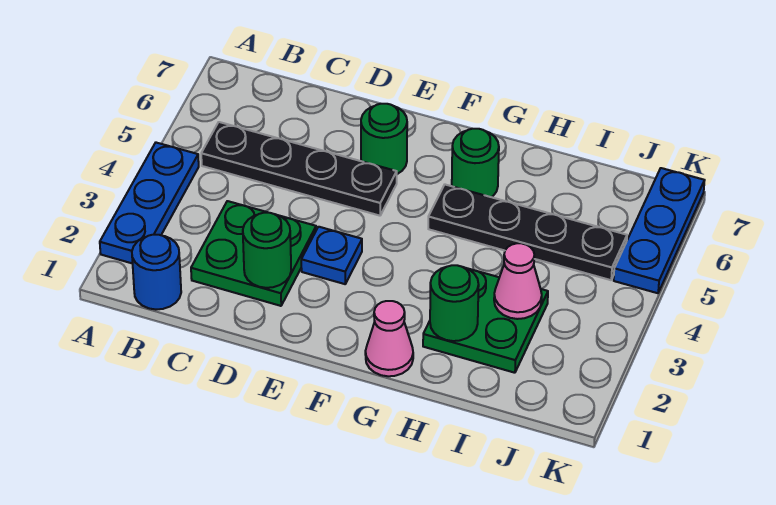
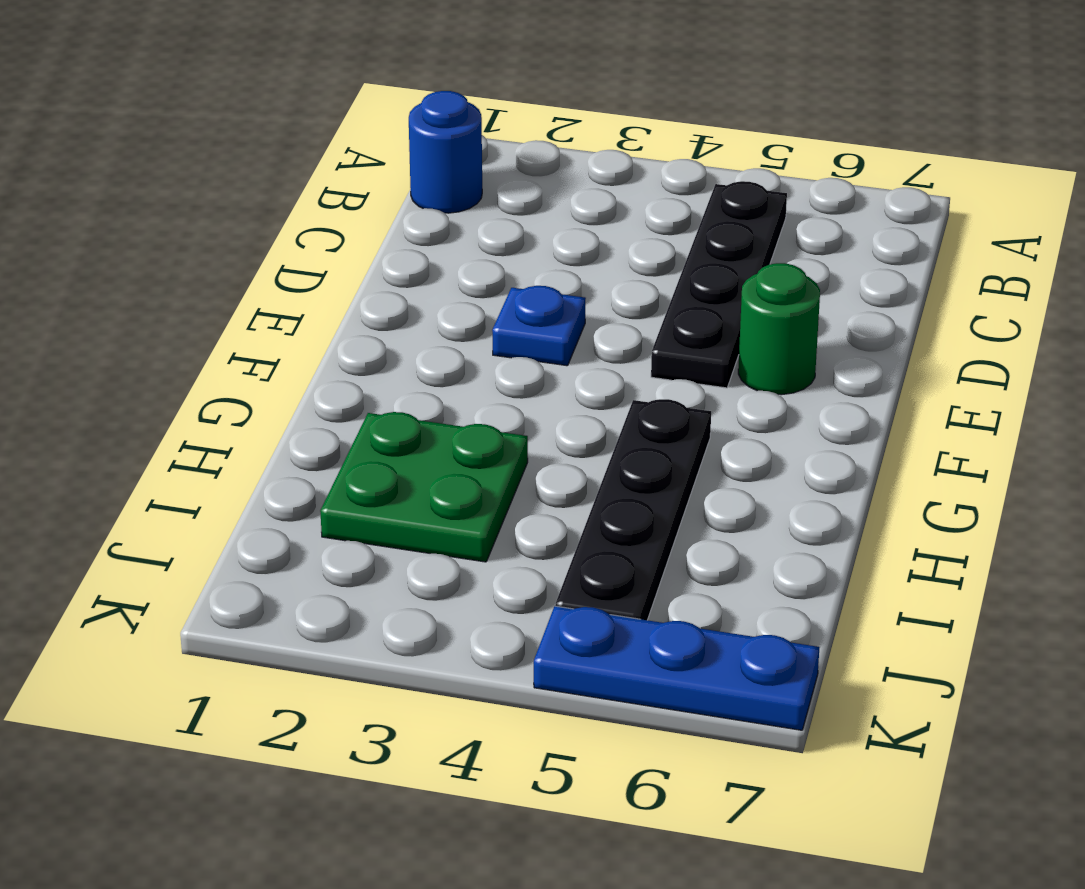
none -> blue 1x3 plate [100,143,199,264]
none -> green 2x2 plate [191,201,316,306]
none -> pink 1x1 cone [365,301,413,376]

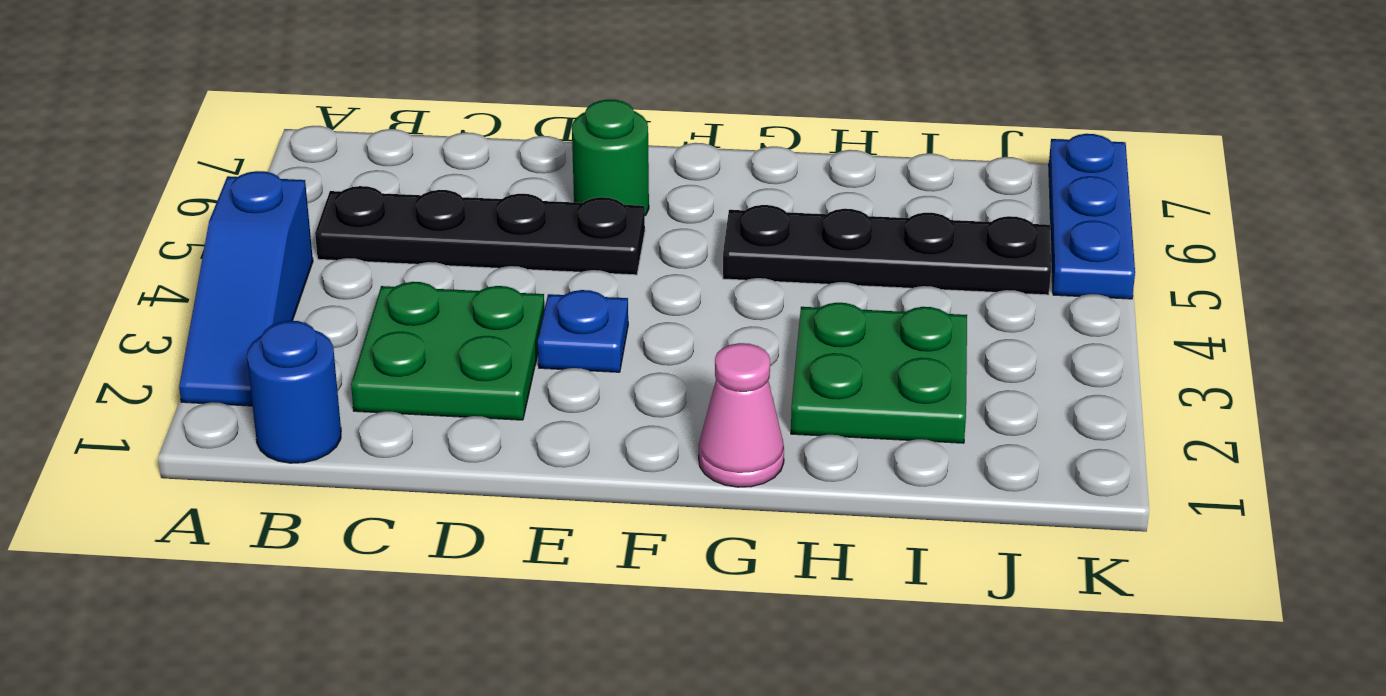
blue 1x3 slope [179,171,313,406] -> blue 1x3 plate [100,143,199,264]
none -> green 1x1 round brick [452,129,499,197]
none -> green 1x1 round brick [243,213,291,288]
none -> green 1x1 round brick [430,265,479,341]

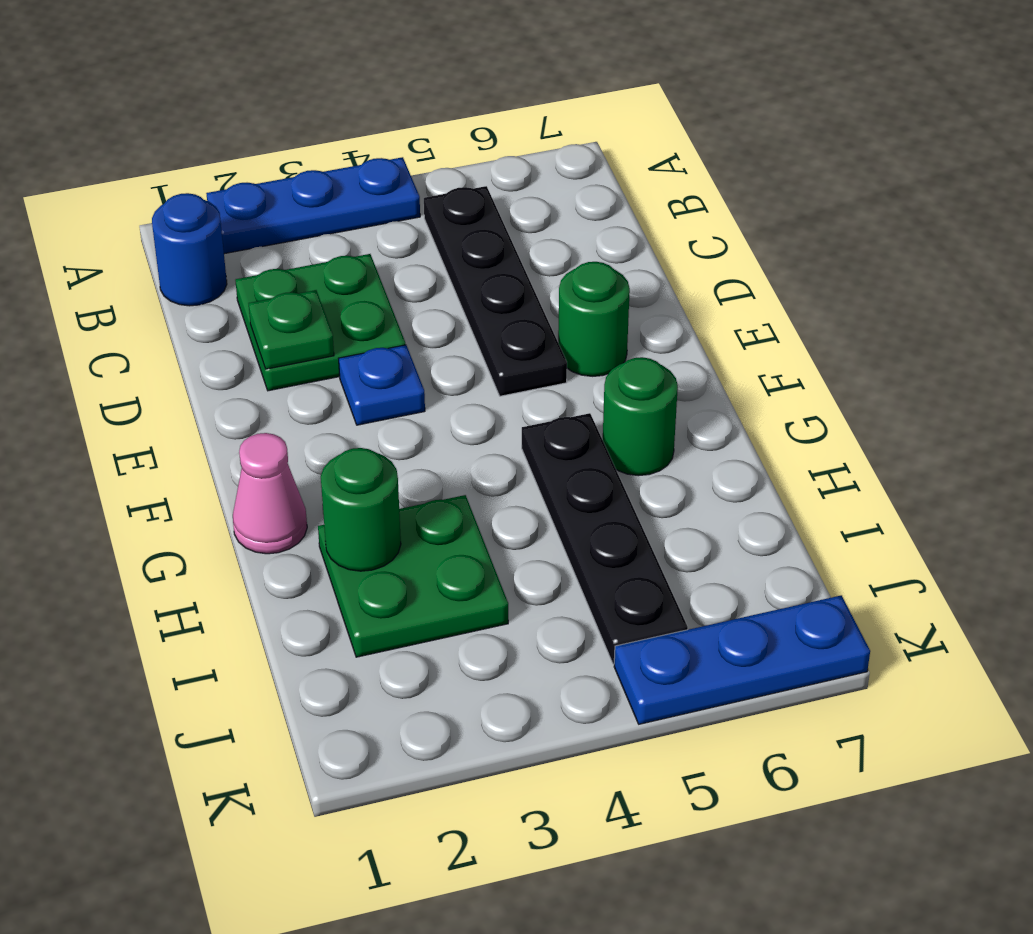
green 1x1 plate [249,290,334,369] -> green 1x1 round brick [243,213,291,288]
none -> pink 1x1 cone [494,243,542,319]

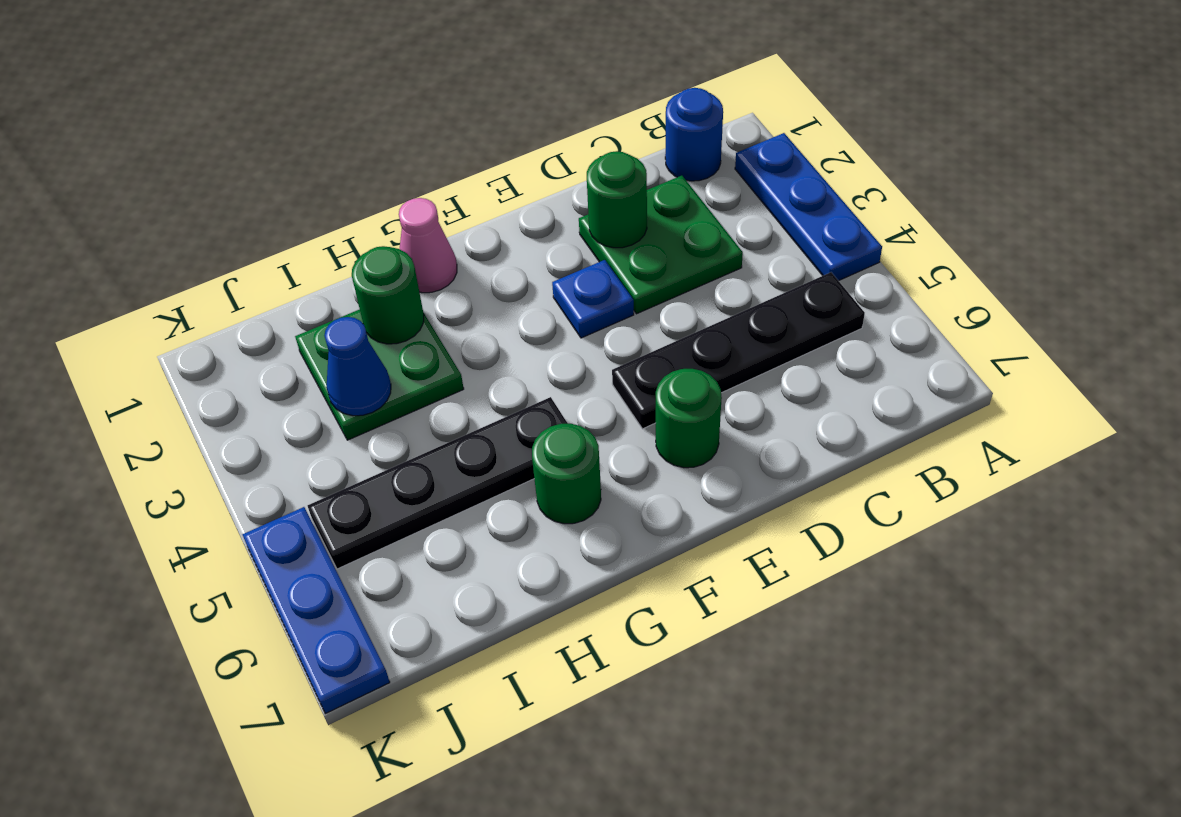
blue 1x1 cone [324,317,391,416] -> pink 1x1 cone [494,243,542,319]

